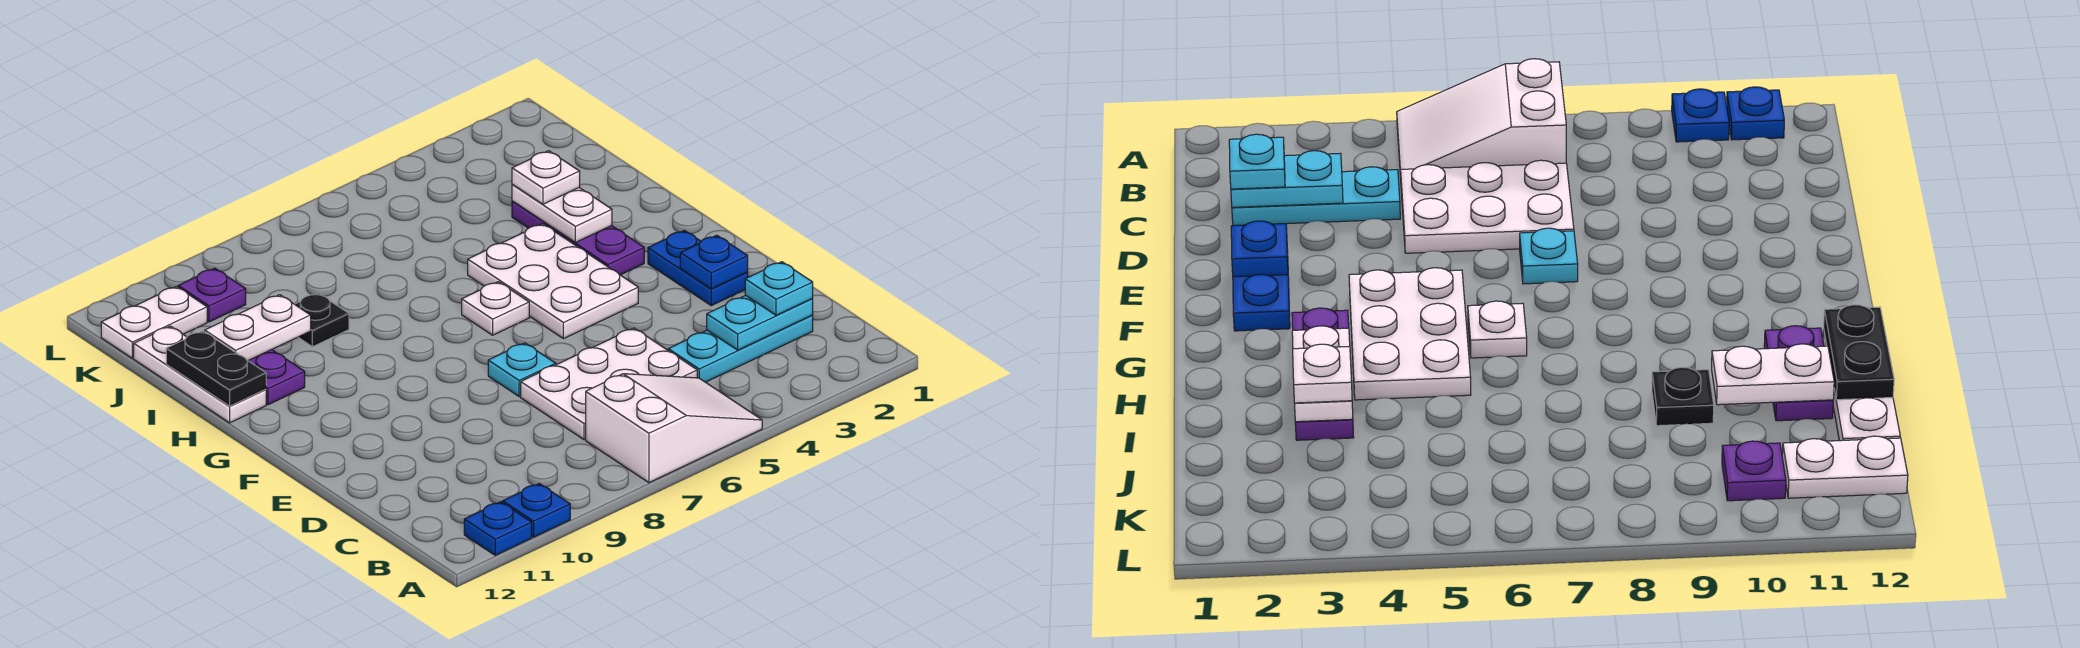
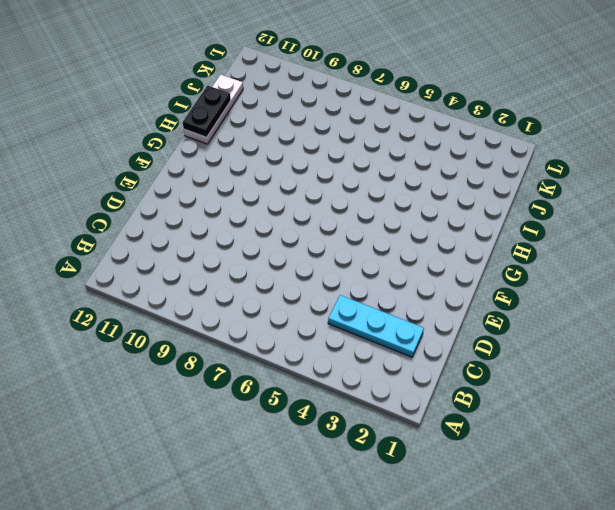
none -> white 2x3 slope [586,374,762,483]
none -> blue 1x1 plate [503,484,570,537]
none -> blue 1x1 plate [464,502,532,555]

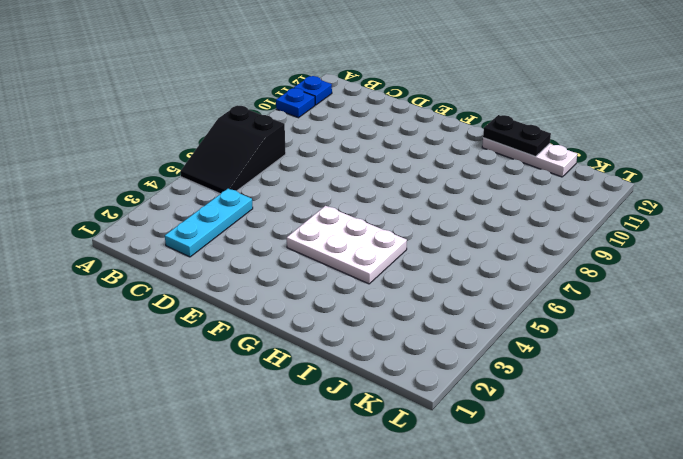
black 2x3 slope [180,106,286,194] -> white 2x3 slope [586,374,762,483]
none -> white 2x3 plate [521,328,697,440]
none -> blue 1x2 plate [648,230,748,306]
none -> cyan 1x1 plate [488,343,556,397]

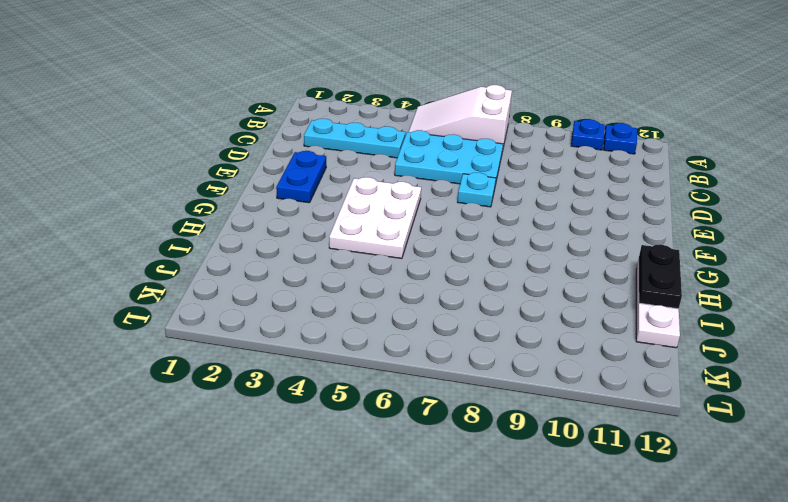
cyan 2x3 plate [395,130,503,185] -> white 2x3 plate [521,328,697,440]
none -> purple 1x3 plate [512,201,644,275]
none -> white 1x1 plate [462,282,529,335]
none -> purple 1x2 plate [249,350,305,405]

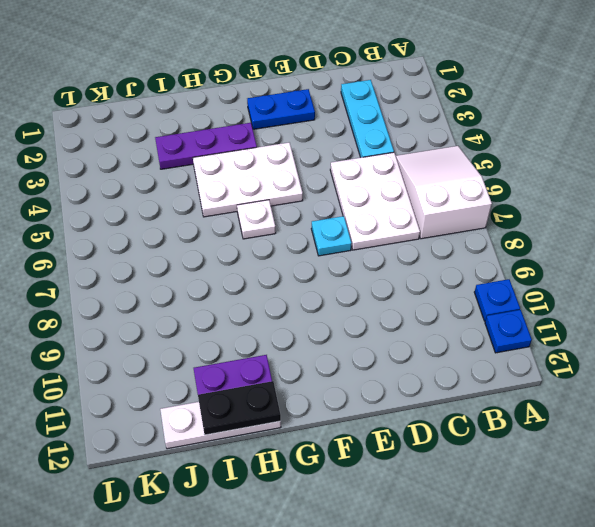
none -> black 1x1 plate [295,293,349,347]
none -> purple 1x1 plate [178,268,246,322]
none -> white 1x2 plate [101,286,207,358]

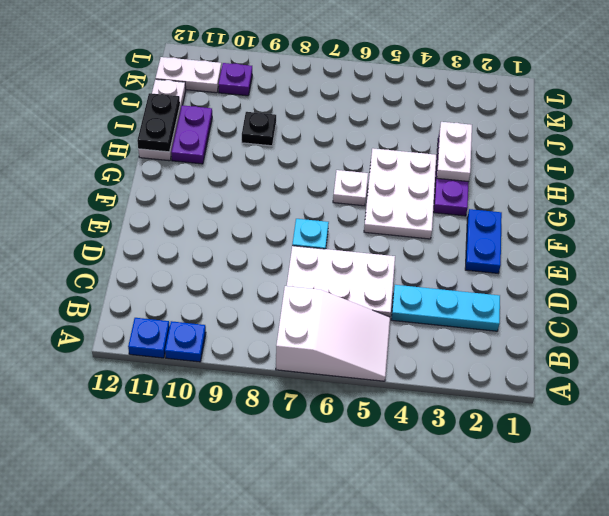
none -> cyan 1x2 plate [707,295,813,350]
none -> blue 1x1 plate [680,235,748,289]
none -> white 1x2 plate [205,295,311,361]

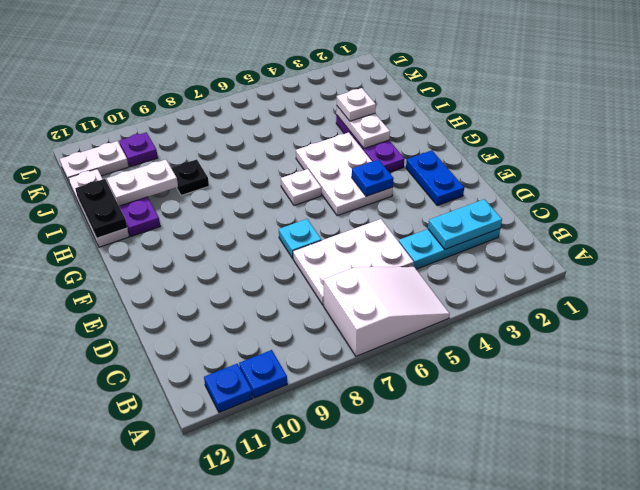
blue 1x1 plate [352,160,394,196] -> blue 1x1 plate moved to [680,235,748,289]
none -> cyan 1x1 plate [745,262,813,315]

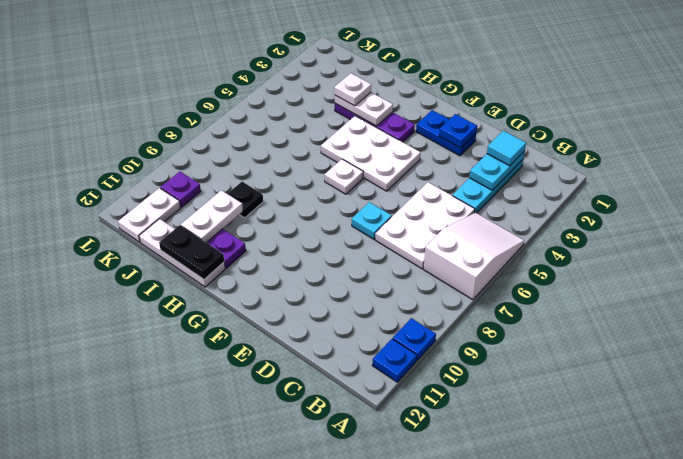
cyan 1x1 tile [487,131,526,166] -> cyan 1x1 plate [745,262,813,315]

